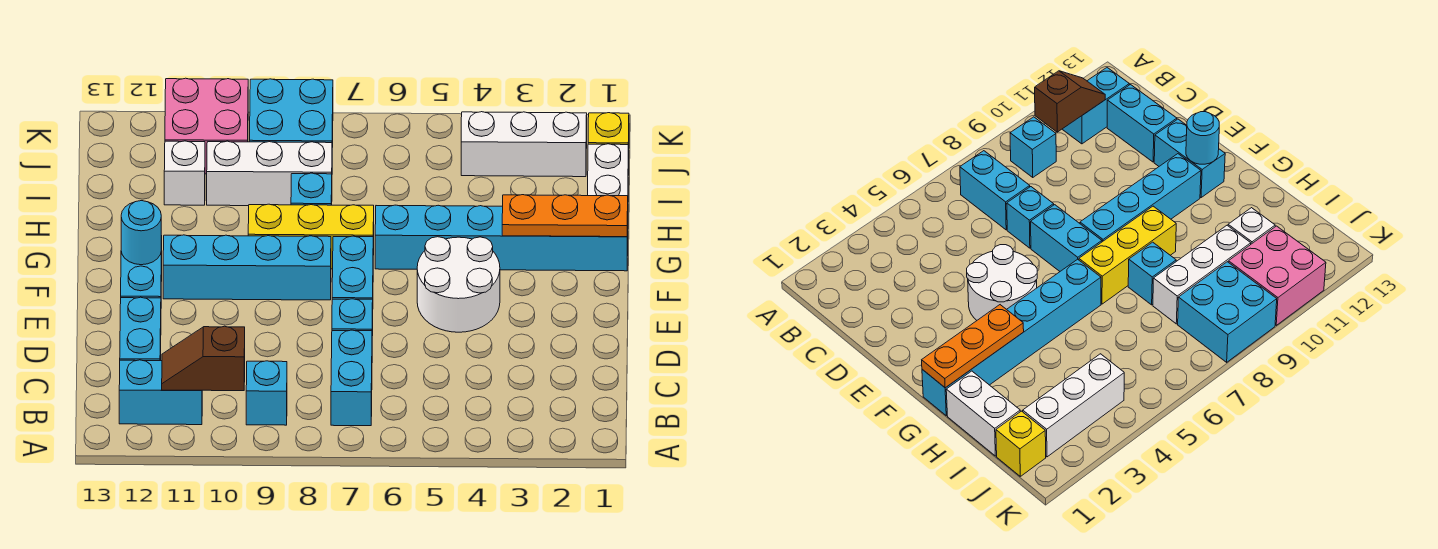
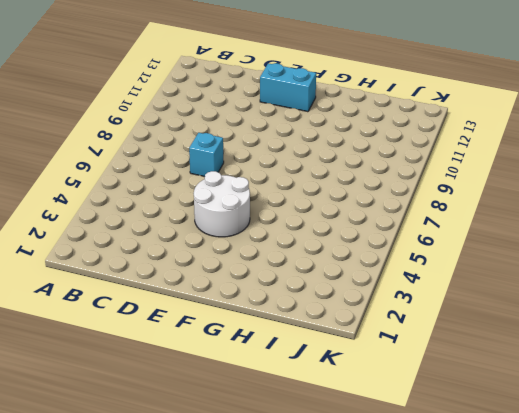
none -> cyan 1x2 brick [331,330,372,426]
none -> cyan 1x1 brick [246,361,287,425]
none -> cyan 1x2 brick [119,360,202,425]

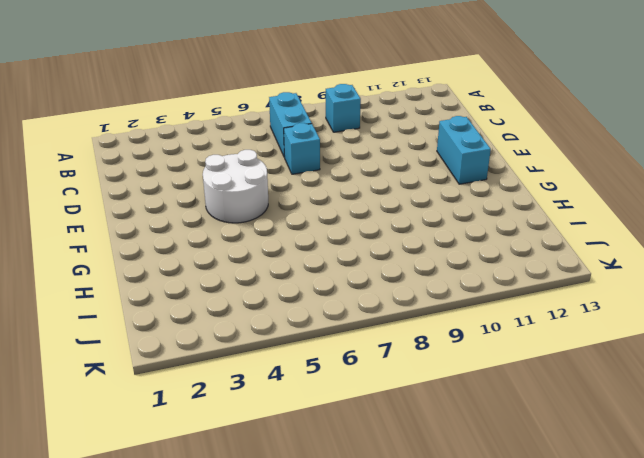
none -> cyan 1x2 brick [119,360,202,425]
none -> cyan 1x2 brick [120,297,161,361]
none -> cyan 1x2 brick [332,236,373,299]

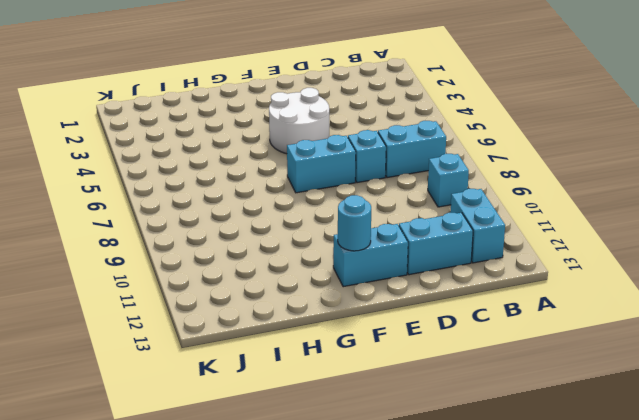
none -> cyan 1x4 brick [163,235,331,300]
none -> cyan 1x6 brick [375,205,628,271]
none -> yellow 1x3 brick [248,204,374,269]

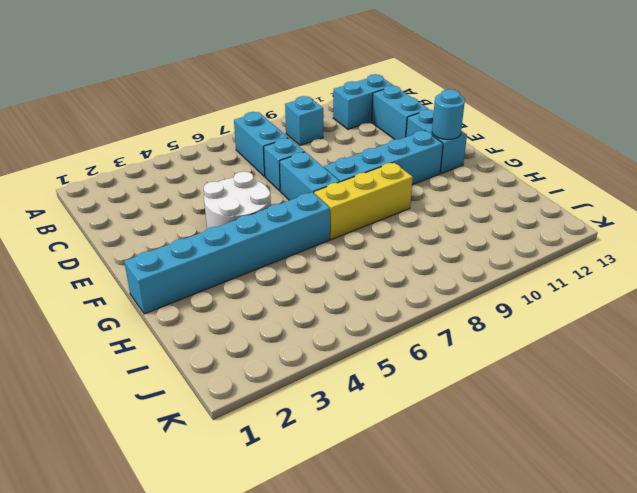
none -> white 1x2 brick [588,144,628,223]
none -> cyan 1x1 brick [291,173,332,205]
none -> white 1x3 brick [207,141,332,206]

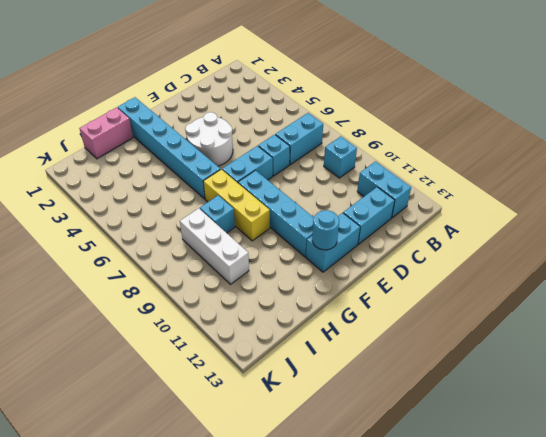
pink 1x2 brick [80,108,133,159] -> white 1x2 brick [588,144,628,223]
none -> white 1x1 brick [164,141,205,205]
none -> yellow 1x1 brick [588,113,629,175]
none -> white 1x3 brick [461,112,587,177]

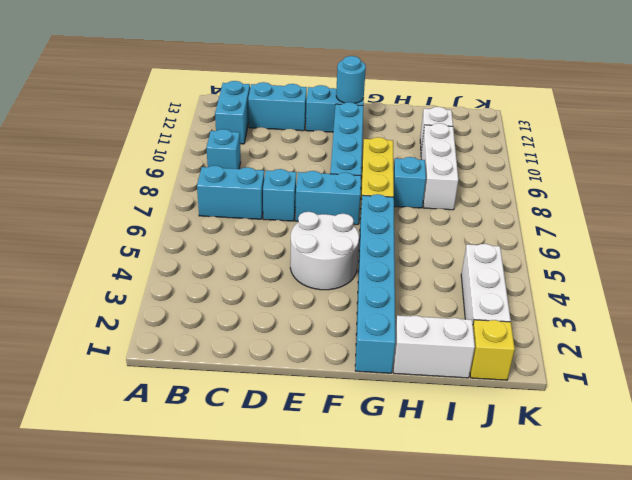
none -> cyan 2x2 brick [250,79,333,148]
none -> pink 2x2 brick [165,78,248,174]
none -> brown 1x2 slope [162,326,245,391]

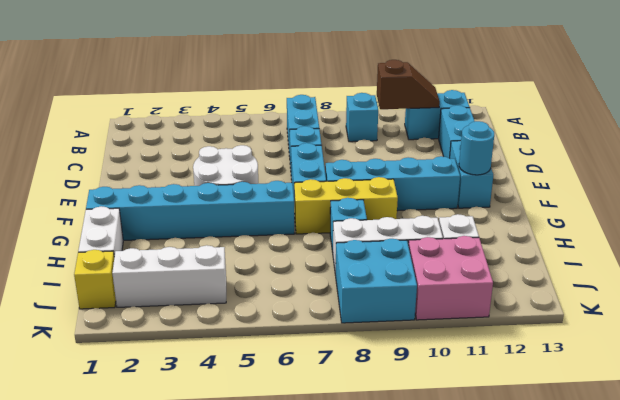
none -> orange 1x3 plate [502,195,628,237]

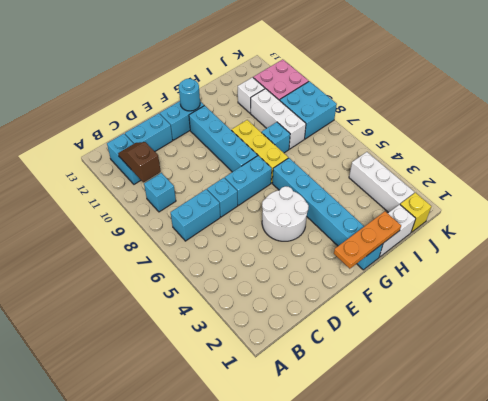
orange 1x3 plate [334,211,401,269] -> orange 1x3 plate turned to [502,195,628,237]

